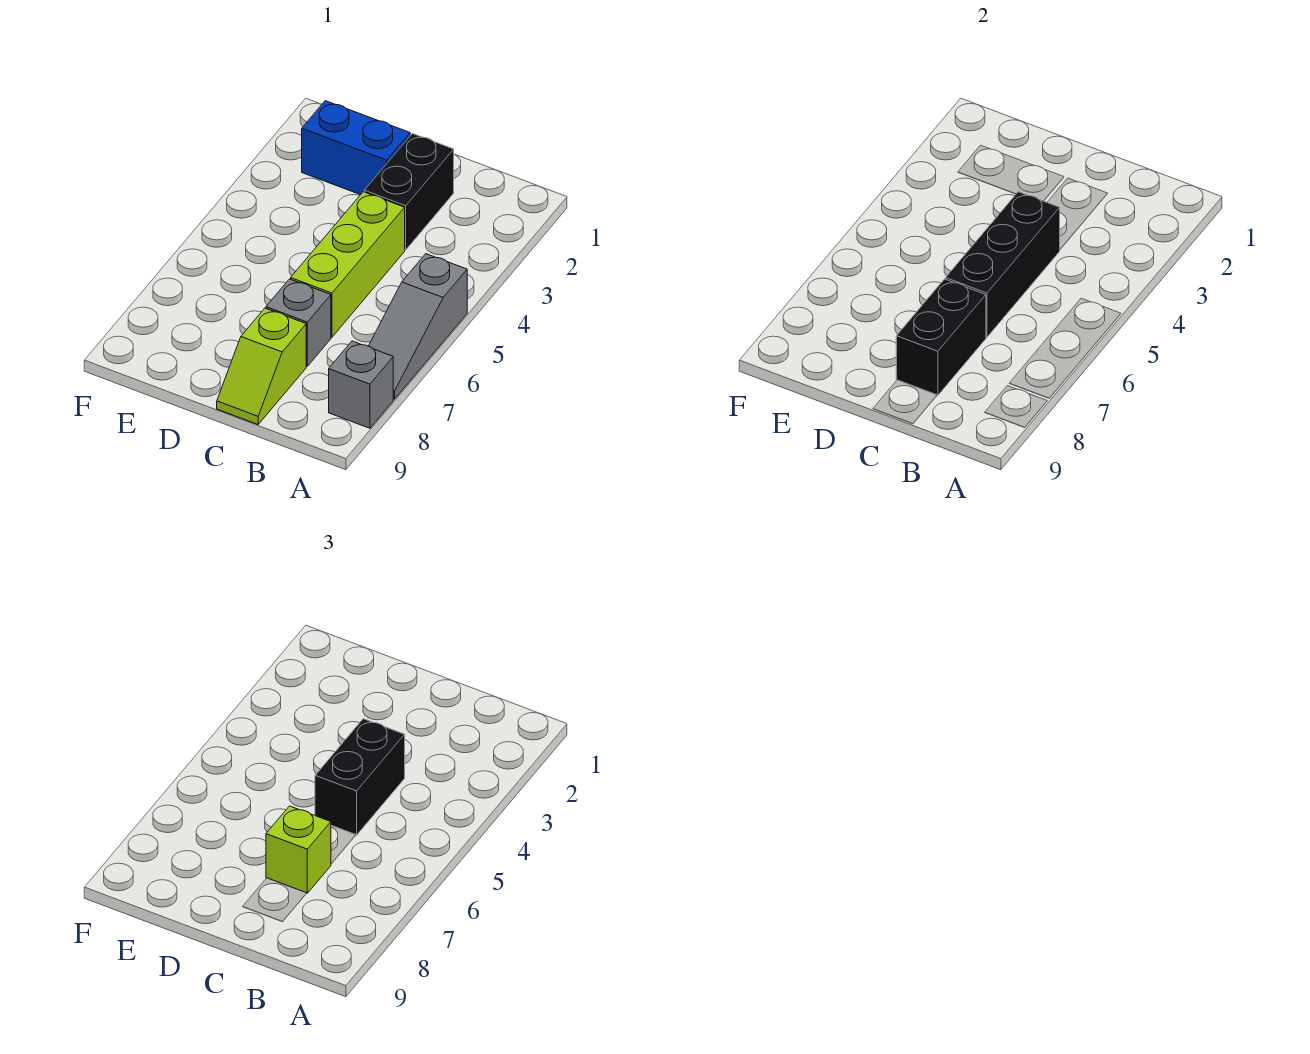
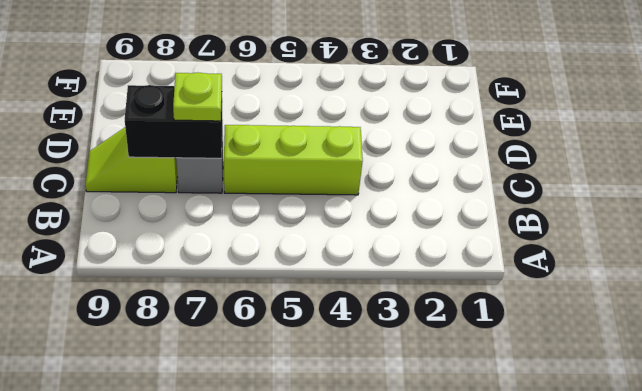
lime 1x1 plate [173,73,222,121] -> lime 1x1 brick [266,806,331,893]
none -> grey 1x3 slope [369,254,467,399]
none -> grey 1x1 brick [329,341,393,428]

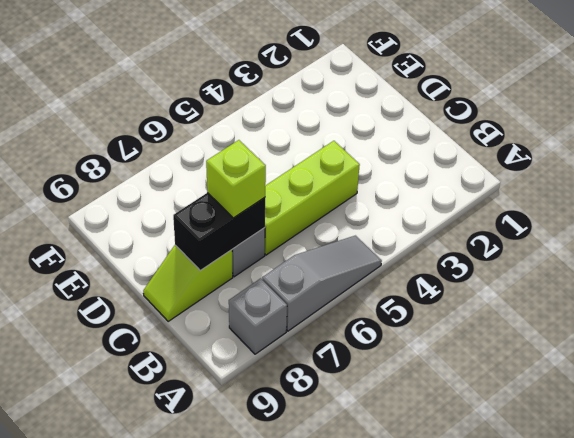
grey 1x3 slope [262,236,382,331] -> grey 1x3 slope turned to [369,254,467,399]
none -> black 1x2 brick [364,134,454,250]
none -> blue 1x2 brick [302,101,410,195]

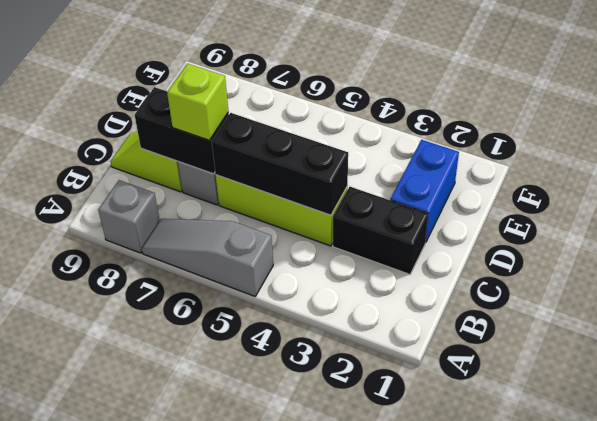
none -> black 1x2 brick [315,719,405,835]

